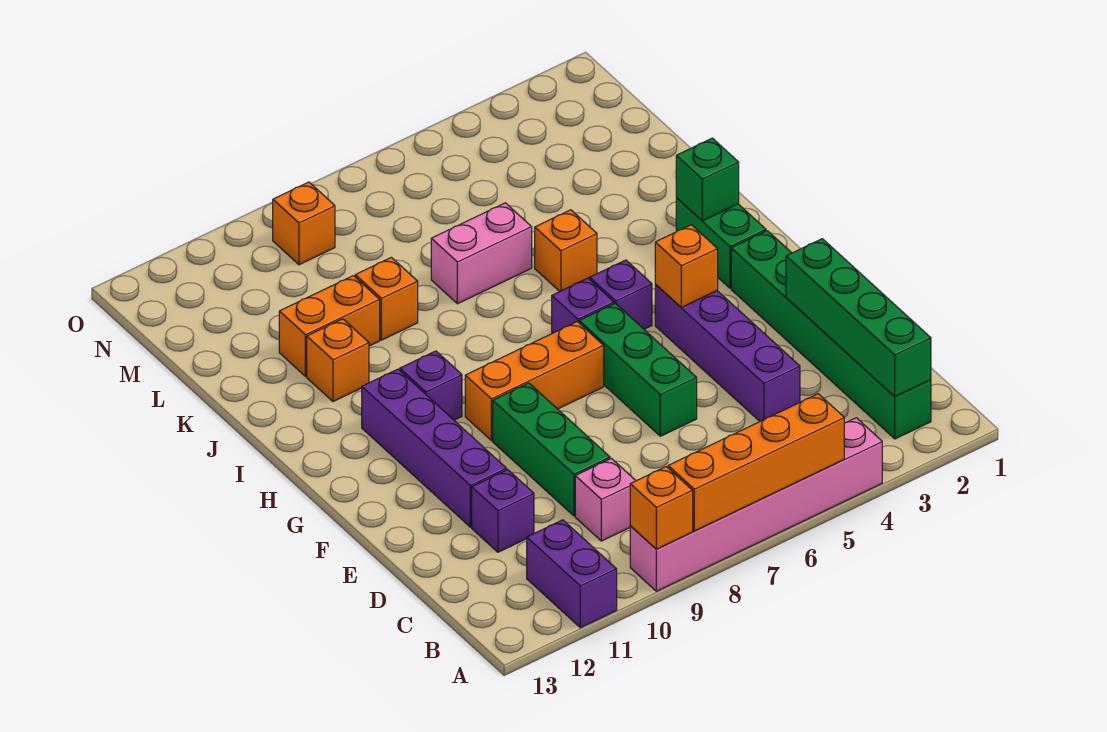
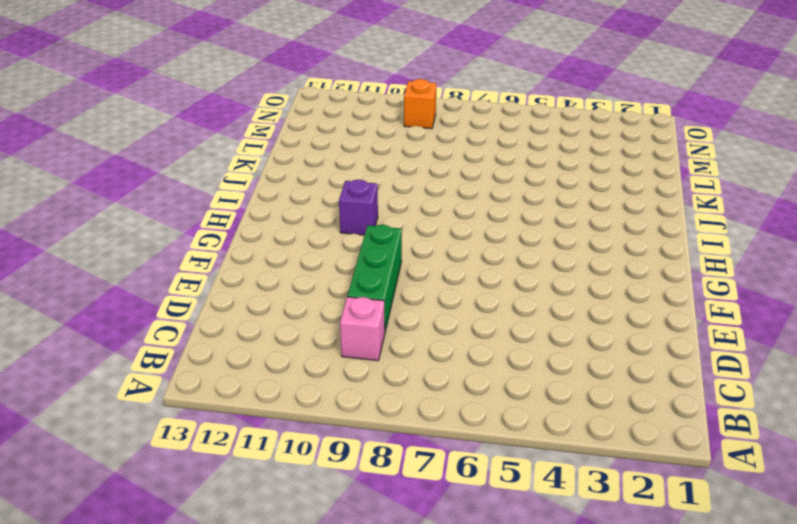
none -> pink 1x6 brick [630,418,882,591]
none -> purple 1x2 brick [527,520,617,628]
none -> green 1x6 brick [731,231,931,439]

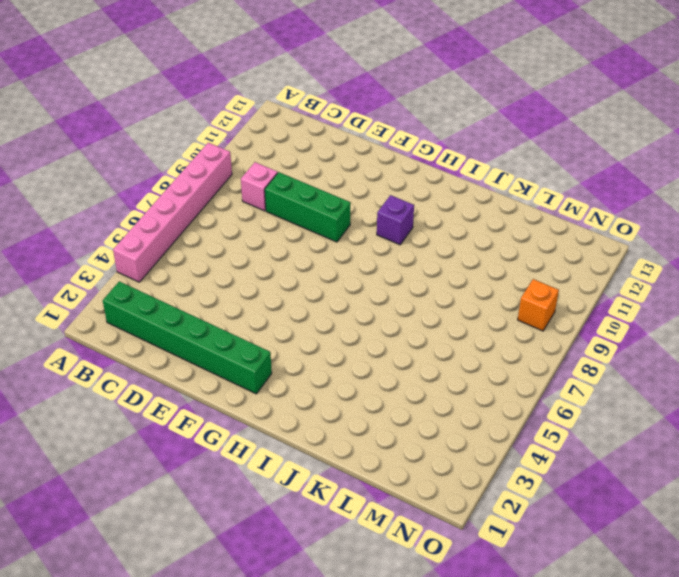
none -> purple 1x2 brick [527,520,617,628]
none -> purple 1x4 brick [655,284,800,421]
none -> purple 1x1 brick [472,470,534,552]

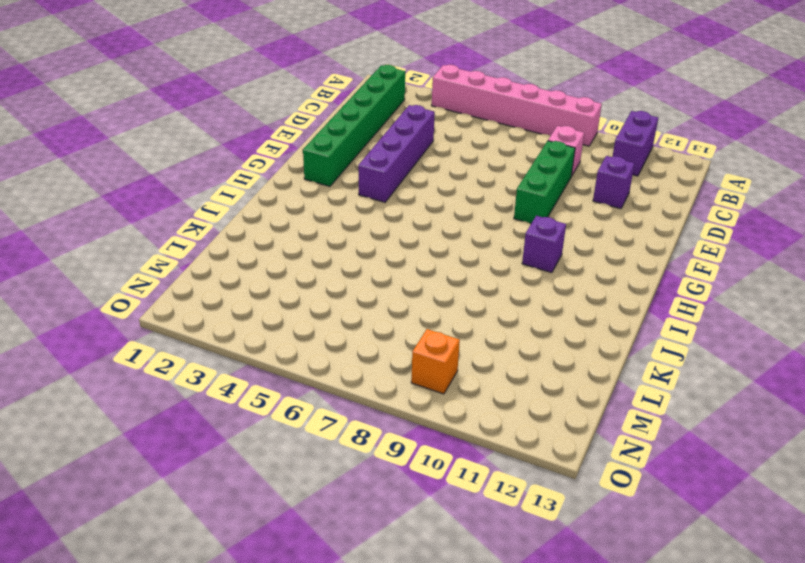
none -> green 1x3 brick [579,303,697,436]
none -> purple 1x4 brick [362,369,507,527]
none -> orange 1x3 brick [465,322,604,441]

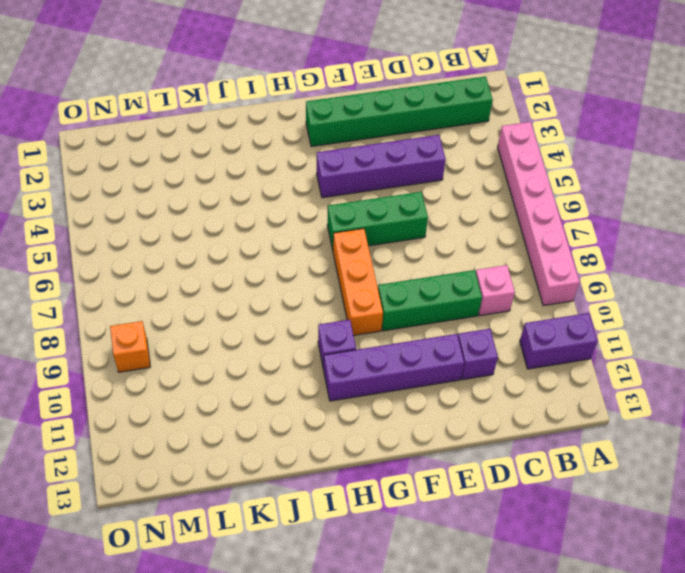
none -> green 1x2 brick [676,197,766,288]
none -> purple 1x1 brick [589,260,652,329]
none -> purple 1x1 brick [552,278,614,333]

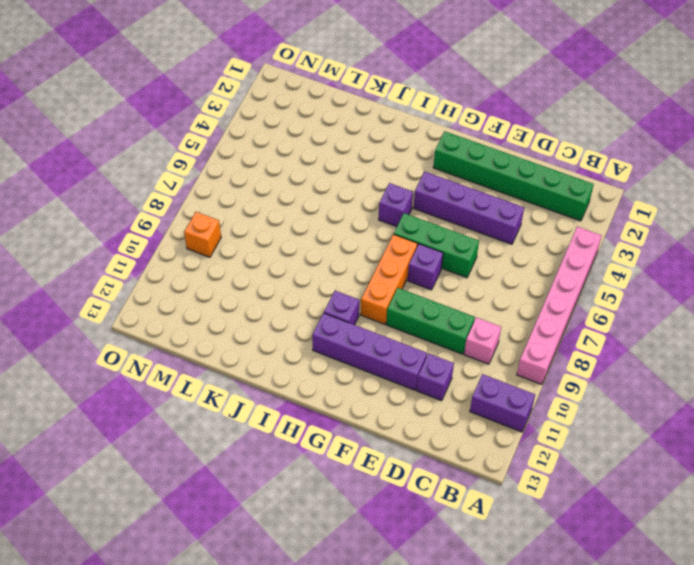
purple 1x1 brick [408,244,443,290] -> purple 1x1 brick moved to [552,278,614,333]
none -> green 1x2 brick [676,197,766,288]
none -> orange 1x1 brick [535,210,597,291]
none -> orange 1x1 brick [307,319,369,402]

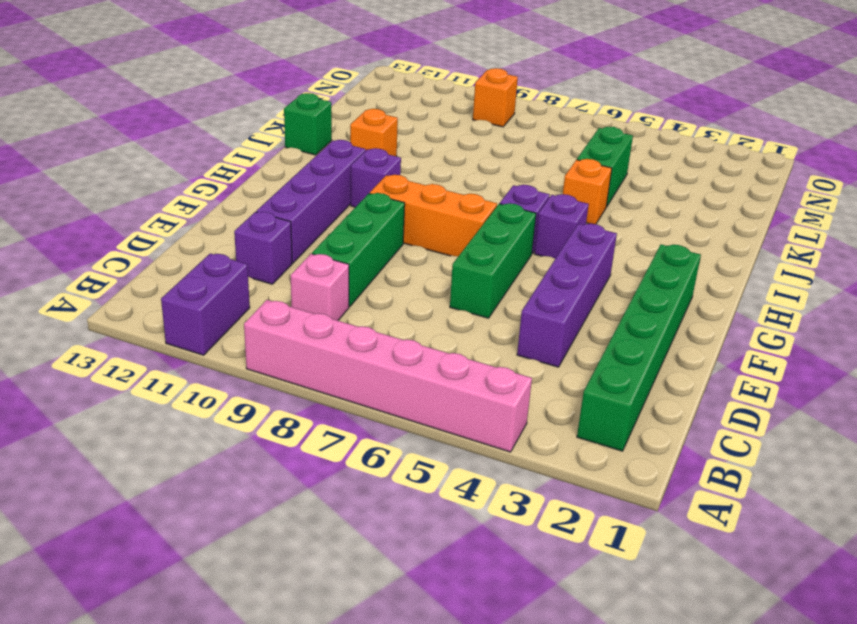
green 1x1 brick [284,93,332,155] -> green 1x1 brick moved to [676,138,739,221]
green 1x2 brick [577,127,633,207] -> green 1x2 brick moved to [676,197,766,288]
none -> pink 1x2 brick [431,203,532,304]
none -> orange 1x1 brick [355,257,418,340]
none -> orange 1x2 brick [279,276,380,376]

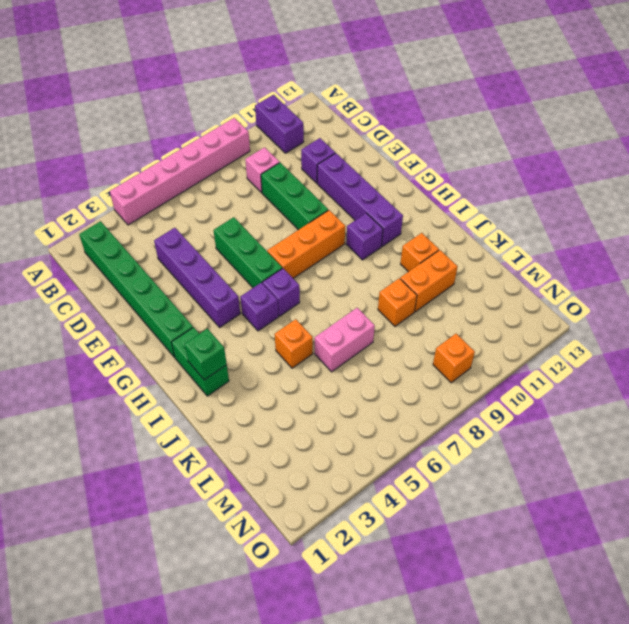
none -> orange 1x4 brick [668,394,844,531]
none -> orange 1x1 brick [630,466,693,549]
none -> green 1x4 brick [786,239,931,397]

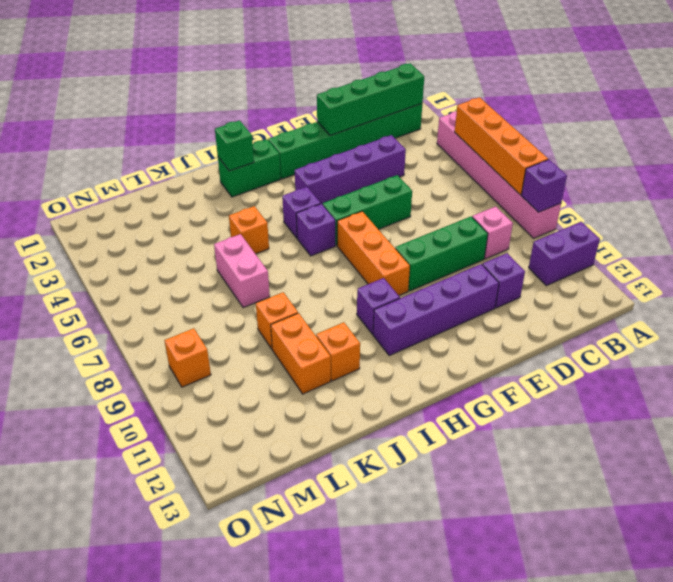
purple 1x1 brick [521,160,567,212] -> orange 1x1 brick [630,466,693,549]
none -> orange 1x1 brick [655,225,718,307]

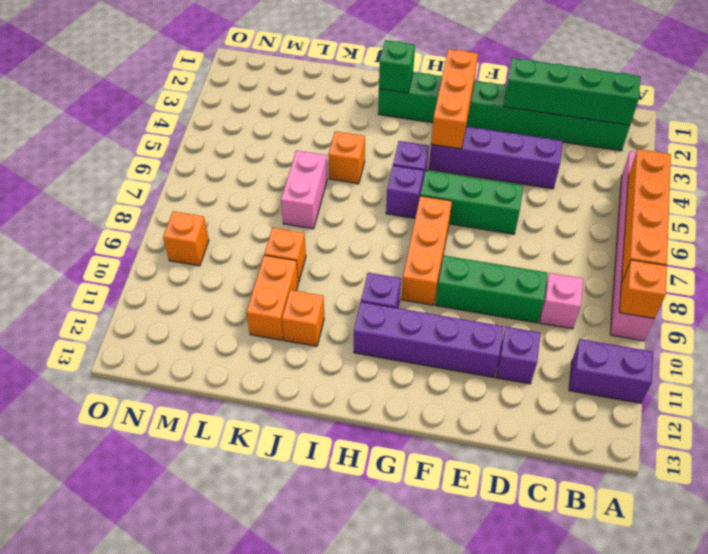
orange 1x3 brick [431,49,478,149] -> orange 1x1 brick [655,225,718,307]

